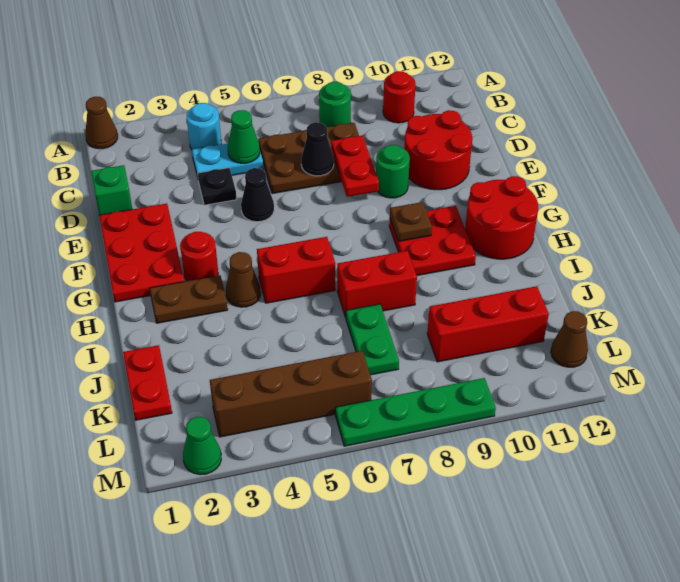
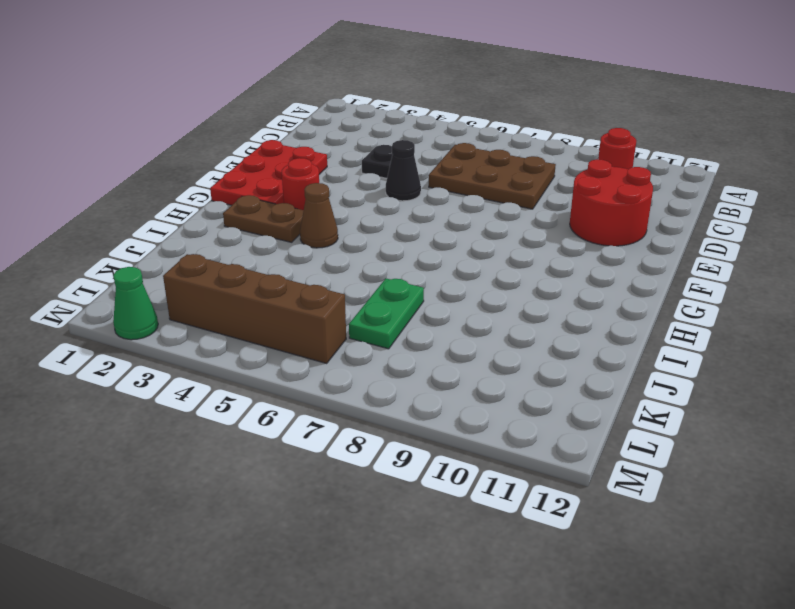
none -> brown 1x1 cone [85,97,118,149]
none -> cyan 1x1 round brick [187,103,221,150]
none -> green 1x1 round brick [319,82,351,127]
none -> cyan 1x2 plate [192,144,264,177]

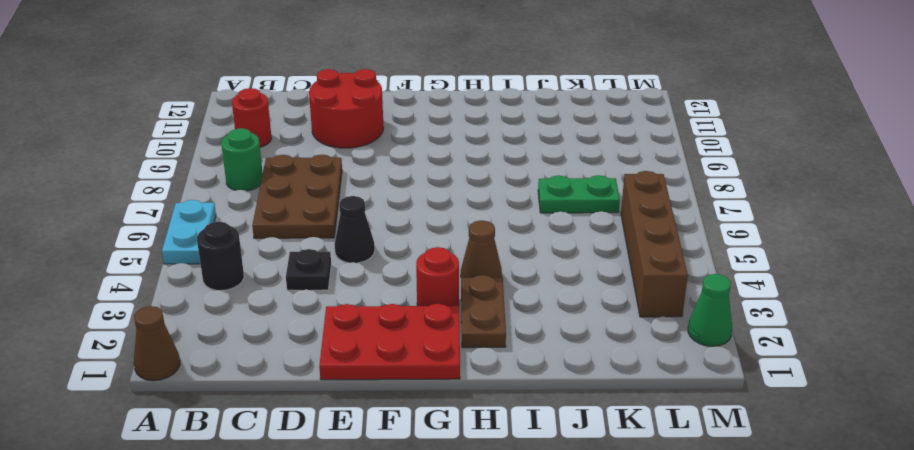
cyan 1x2 plate [162,200,216,264] -> cyan 1x2 plate moved to [192,144,264,177]
black 1x1 round brick [197,222,244,291] -> cyan 1x1 round brick [187,103,221,150]
none -> green 1x1 brick [91,165,132,215]
none -> green 1x1 round brick [376,145,410,198]
none -> red 2x2 plate [389,206,476,276]
none -> red 2x2 round brick [465,176,538,259]

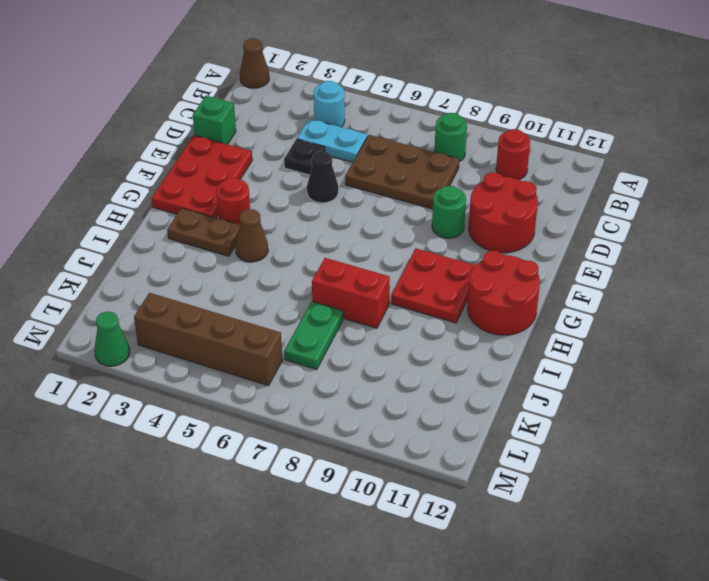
none -> red 1x2 brick [257,237,335,303]
none -> red 1x2 plate [123,345,172,420]
none -> red 1x3 brick [427,286,549,362]
none -> brown 1x1 cone [551,311,588,367]

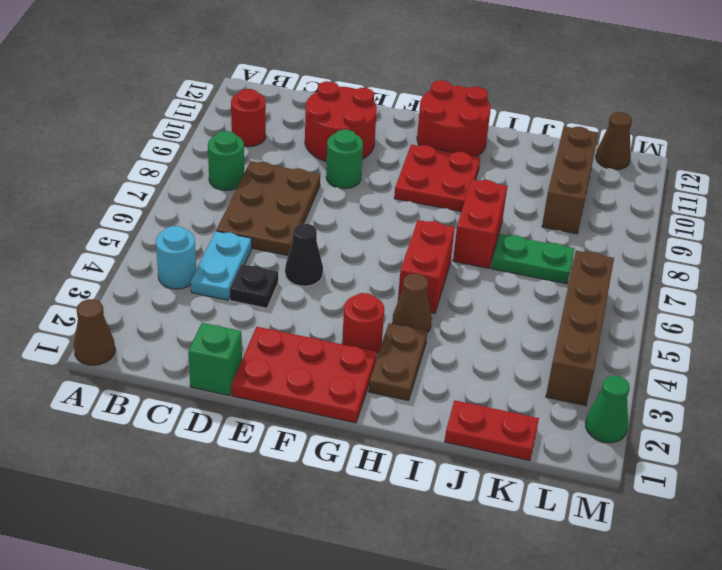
brown 1x3 brick [542,126,598,234] -> red 1x3 brick [427,286,549,362]
none -> green 1x4 plate [335,378,496,446]
none -> green 1x1 cone [228,110,260,163]
none -> black 1x1 cone [301,122,334,176]
none -> red 1x2 plate [331,136,379,197]

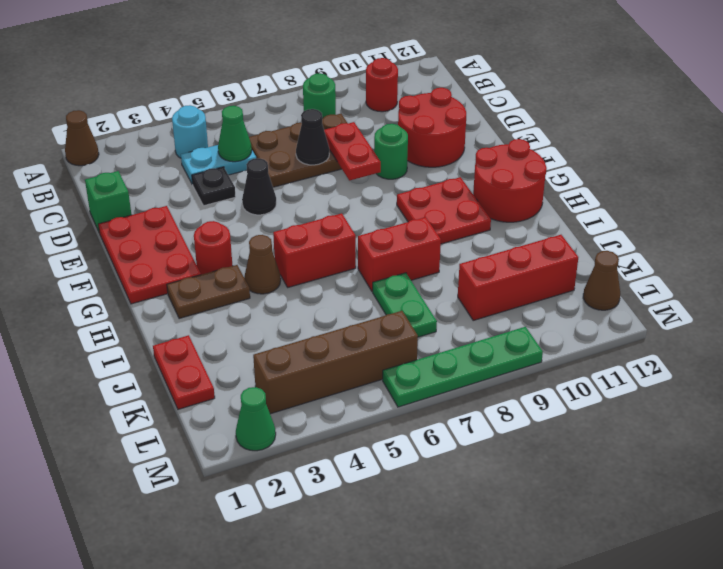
none -> brown 1x1 plate [390,202,432,242]

